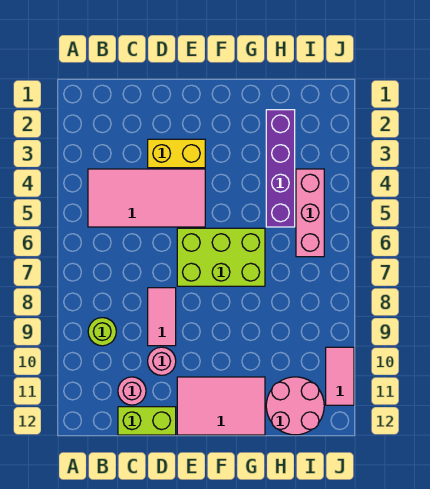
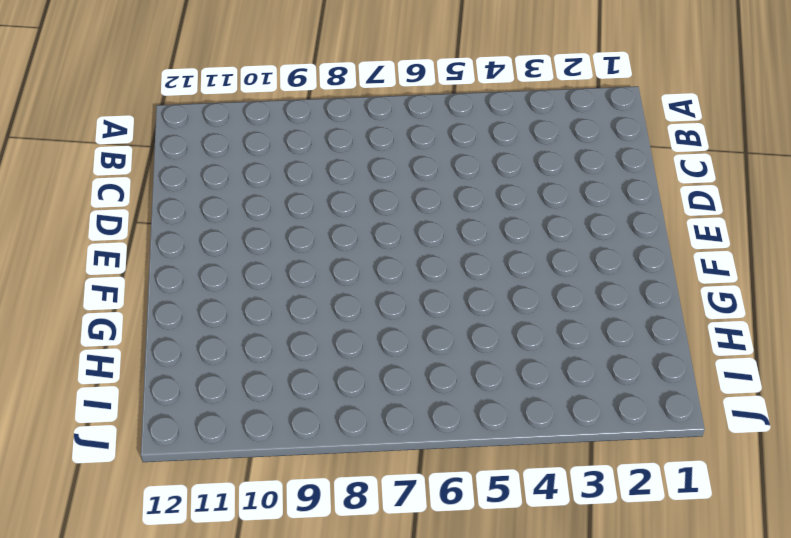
none -> pink 2x4 tile [88,169,205,227]
none -> lime 1x1 round brick [88,318,116,346]
none -> pink 1x1 round brick [118,377,146,405]

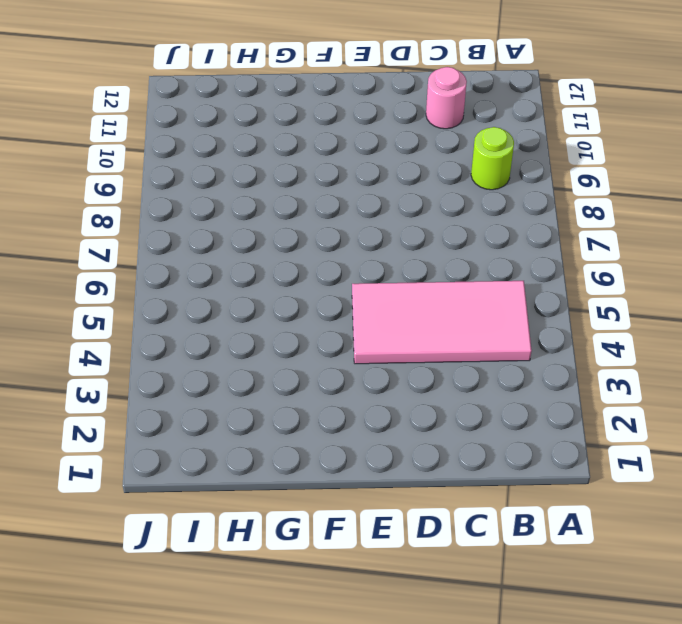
none -> lime 1x2 brick [118,407,176,435]
none -> yellow 1x2 brick [148,139,205,168]
none -> pink 1x2 tile [148,288,176,346]

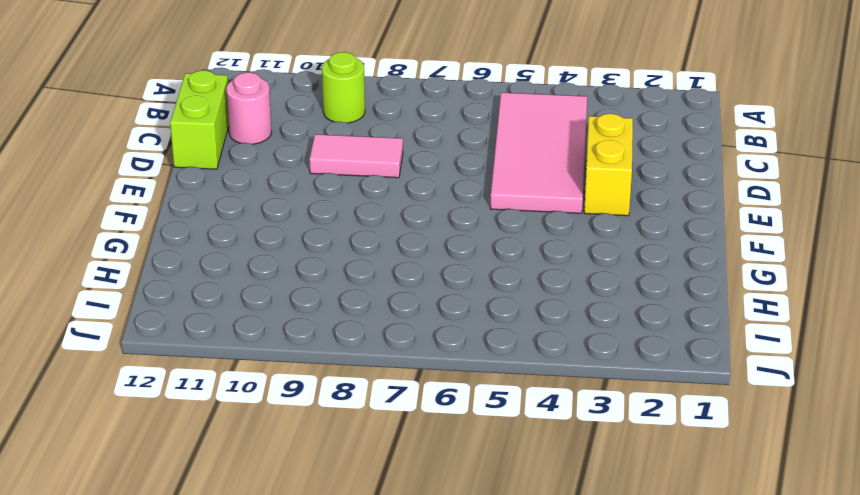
none -> pink 1x1 round brick [148,347,176,375]
none -> lime 2x3 brick [177,228,265,286]
none -> pink 2x3 tile [177,377,265,435]

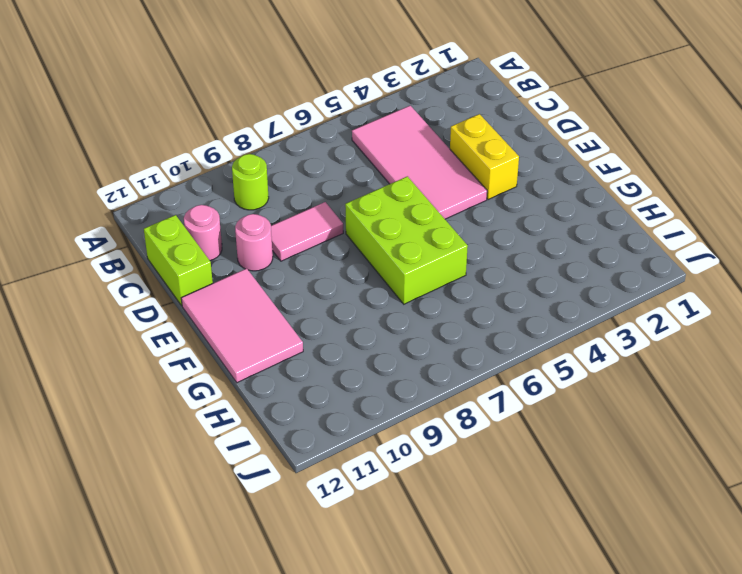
none -> purple 1x4 brick [266,110,295,227]
none -> pink 2x2 round brick [266,377,324,435]
none -> pink 1x3 brick [296,169,324,257]

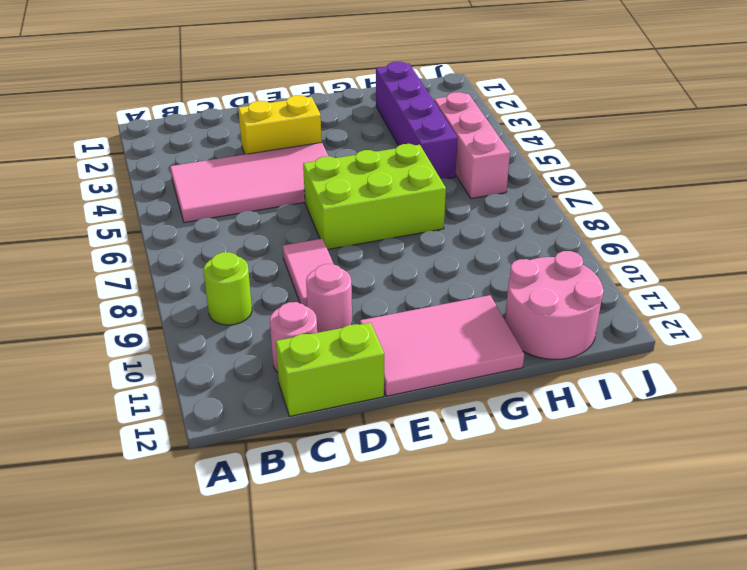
none -> pink 1x2 tile [326,347,354,405]

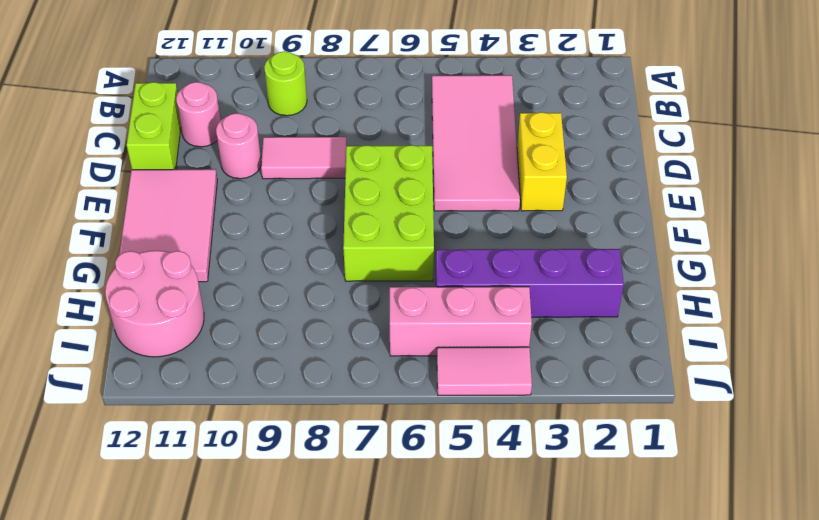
pink 1x2 tile [437,347,532,395] -> pink 1x2 tile moved to [326,347,354,405]

